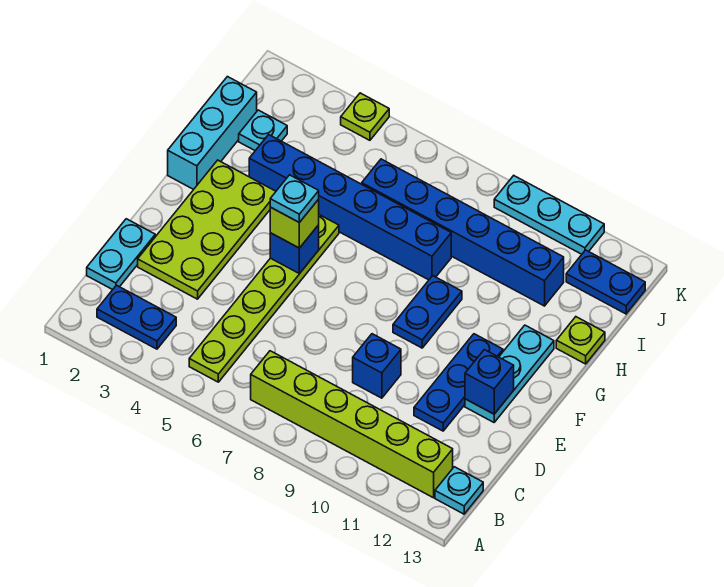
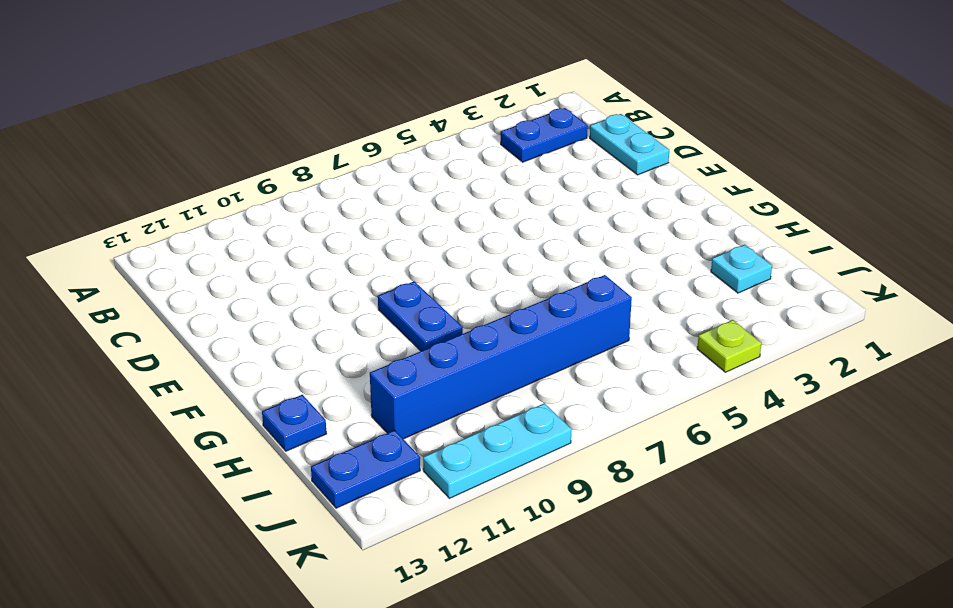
blue 1x1 plate [262,395,327,451] -> lime 1x1 plate [556,317,605,364]
none -> lime 1x6 plate [189,215,339,382]
none -> lime 1x6 brick [251,351,453,498]
none -> cyan 1x1 plate [435,467,483,514]

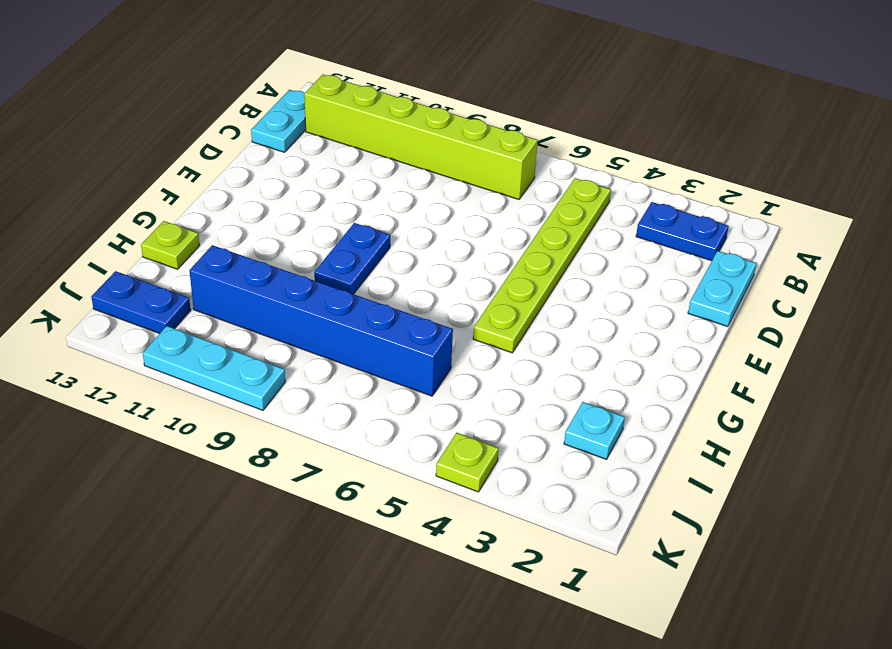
cyan 1x2 plate [251,90,306,152] -> cyan 1x1 plate [435,467,483,514]
none -> lime 2x4 plate [138,160,276,299]
none -> blue 1x1 brick [353,334,401,398]
none -> blue 1x3 plate [414,334,503,431]

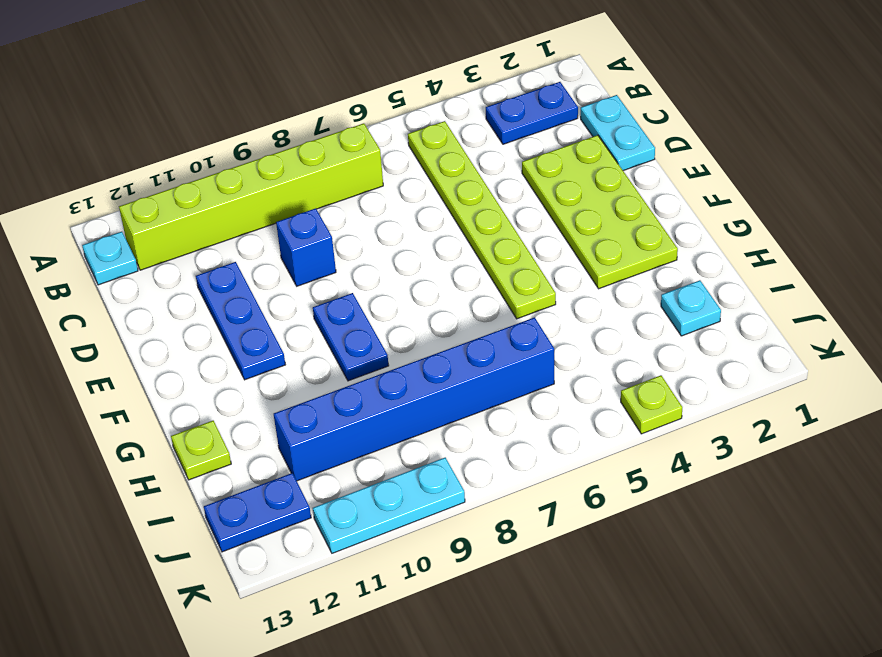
none -> cyan 1x3 plate [465,325,554,422]
none -> cyan 1x3 brick [168,77,257,190]
none -> blue 1x6 brick [249,135,451,280]

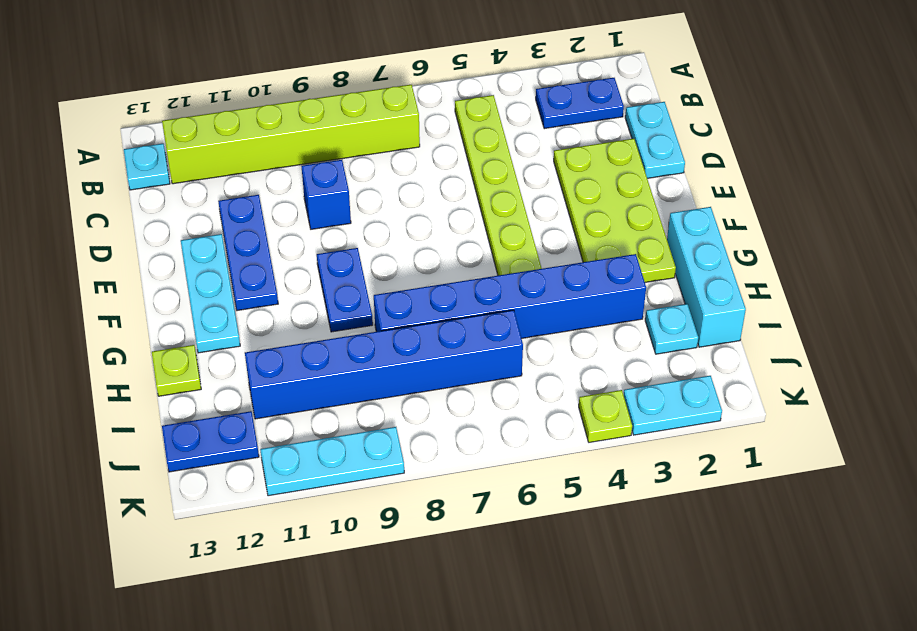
cyan 1x2 plate [624,376,722,435] -> none
none -> blue 1x1 brick [465,350,514,414]
none -> blue 1x1 brick [270,225,319,274]
none -> lime 1x1 brick [270,199,319,248]

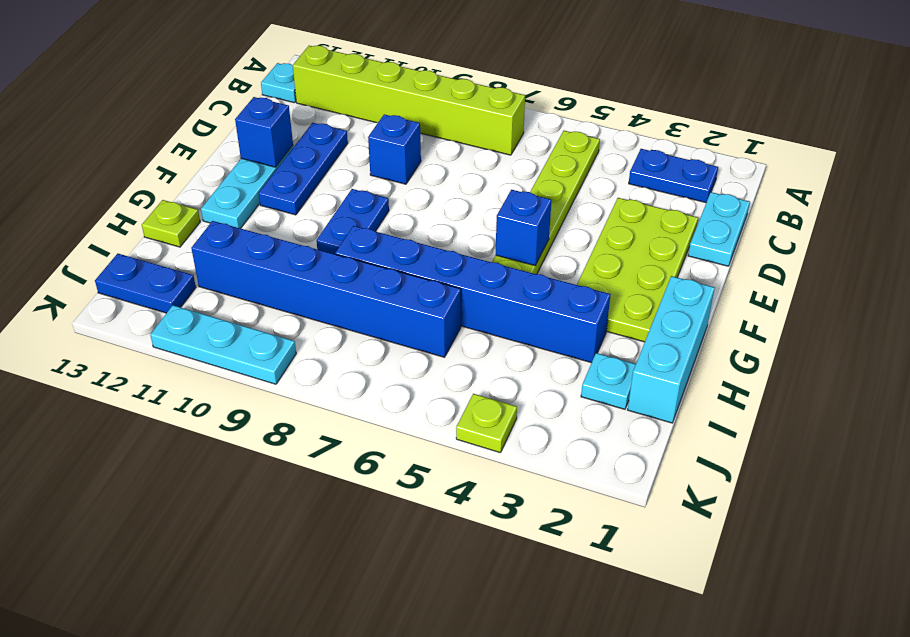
none -> lime 1x1 brick [270,199,319,248]
none -> cyan 1x1 plate [270,175,319,222]

